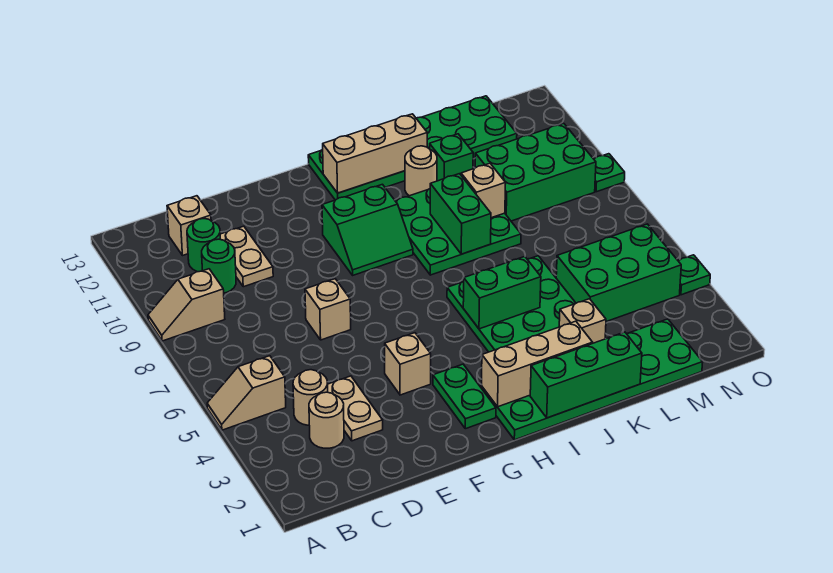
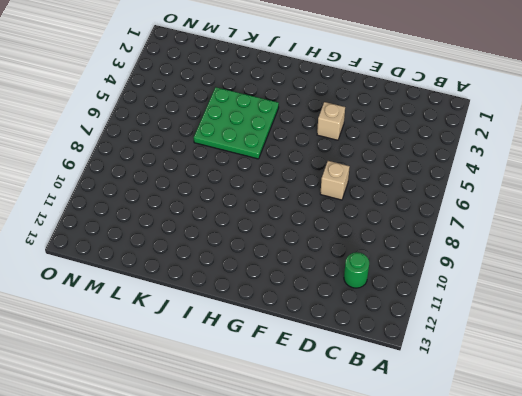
none -> tan 1x2 slope [207,356,286,430]
none -> tan 1x2 slope [148,269,225,341]
none -> tan 1x1 round brick [309,392,344,448]
none -> tan 1x1 round brick [293,370,328,425]

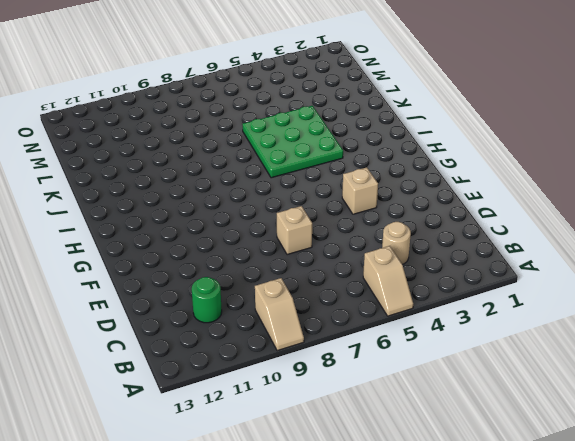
none -> tan 1x1 round brick [309,392,344,448]
none -> green 1x1 round brick [202,239,236,293]
none -> tan 1x1 brick [167,196,211,255]
none -> tan 1x2 plate [328,376,383,441]

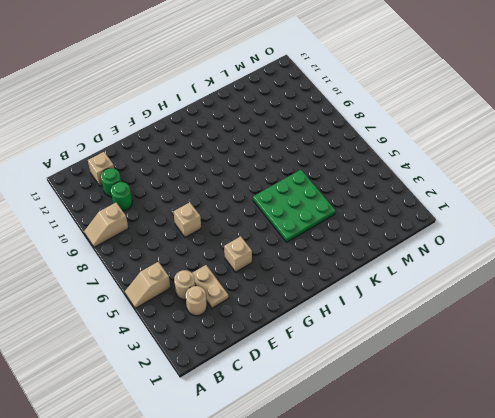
none -> tan 1x2 plate [220,226,273,287]
none -> green 1x2 plate [433,364,496,429]
none -> green 2x2 slope [322,184,413,275]
none -> green 2x6 plate [481,319,703,440]

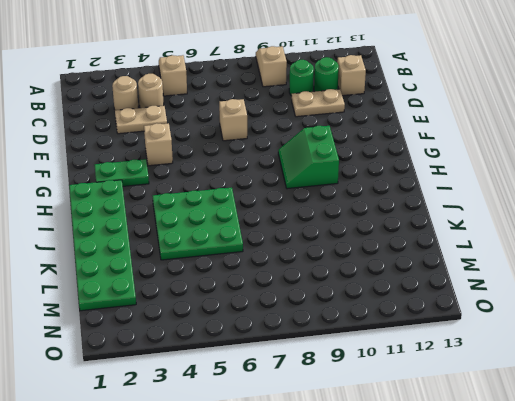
none -> green 2x6 plate [308,96,517,200]
none -> green 3x3 plate [396,189,521,275]
none -> tan 1x1 round brick [405,146,437,196]
none -> tan 1x1 brick [559,299,606,343]

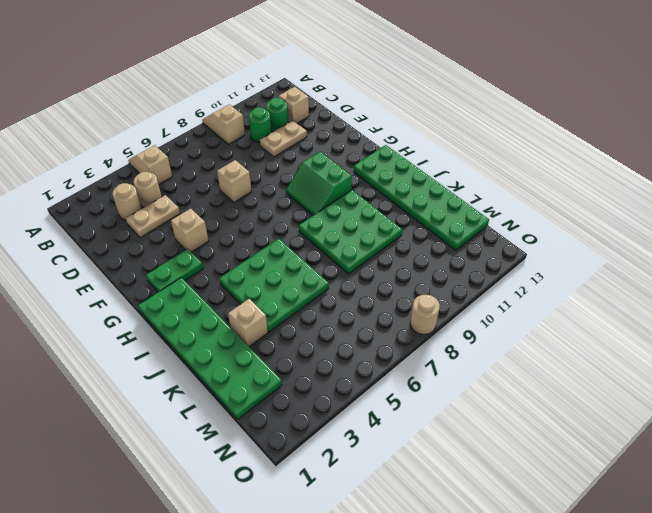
tan 1x1 round brick [410,295,440,334] -> tan 1x1 round brick moved to [405,146,437,196]
none -> green 1x1 brick [429,134,473,181]
none -> green 2x3 brick [556,224,681,322]
none -> green 2x3 brick [475,123,596,221]
none -> green 1x1 plate [678,255,710,295]

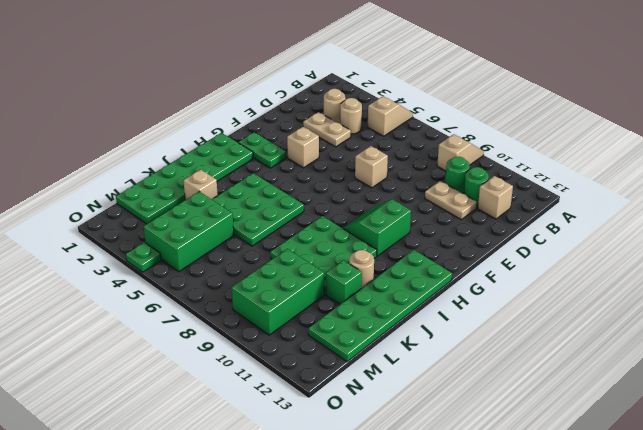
none -> green 1x1 plate [594,154,625,192]
none -> tan 1x3 brick [481,321,593,407]
none -> tan 1x3 brick [323,114,427,193]
none -> green 1x3 brick [530,332,642,418]

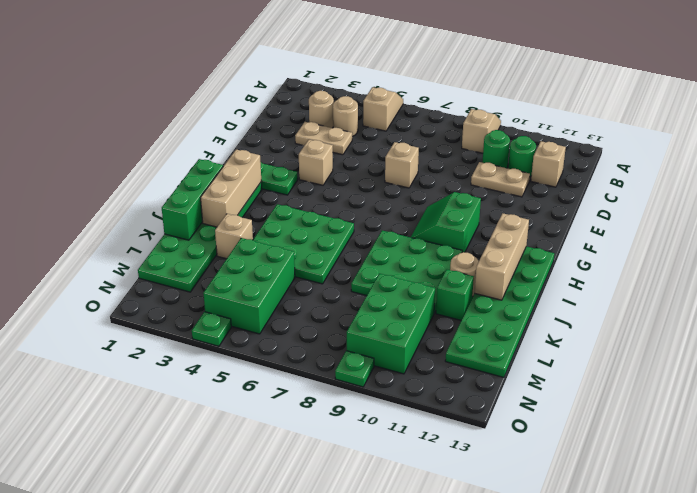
none -> green 1x2 brick [463,257,541,329]
none -> green 1x2 brick [430,174,491,254]
none -> tan 1x1 brick [461,163,506,218]

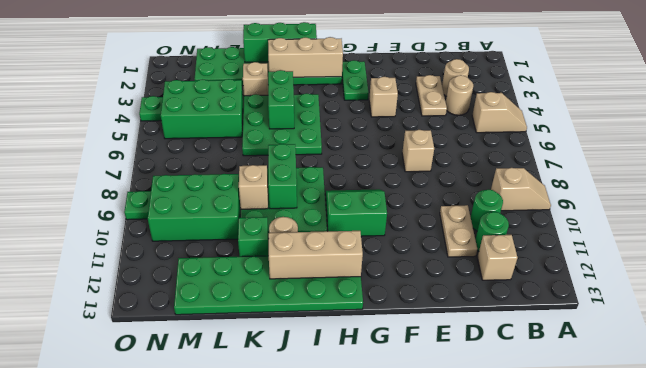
green 1x2 brick [268,70,294,129] -> green 1x2 brick turned to [463,257,541,329]

